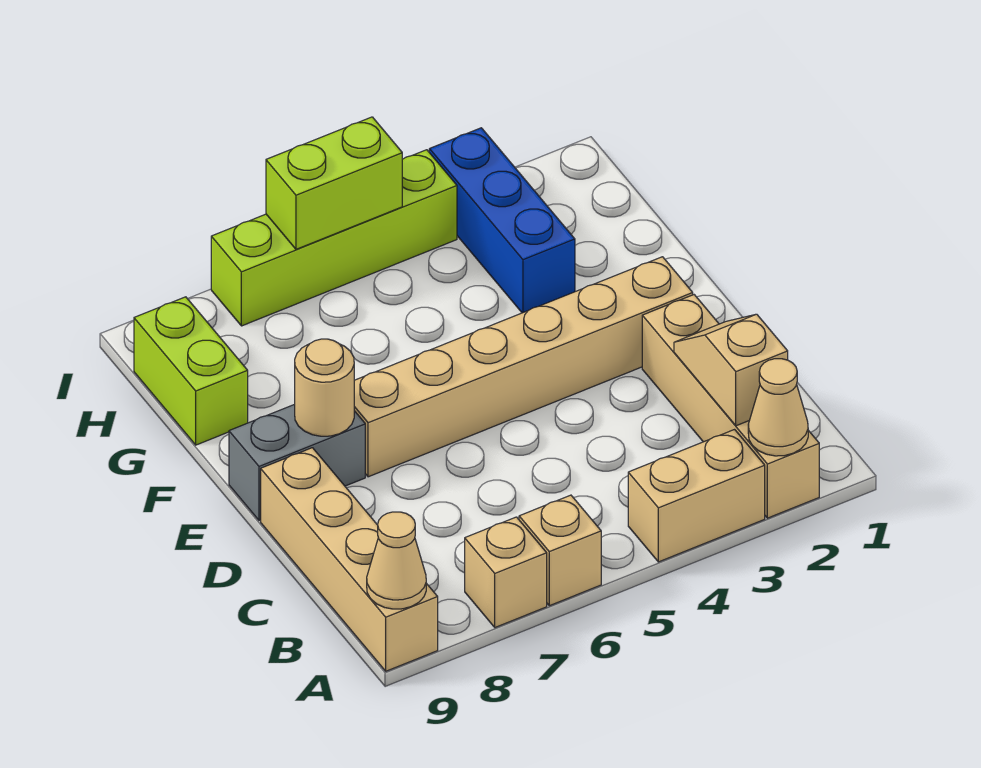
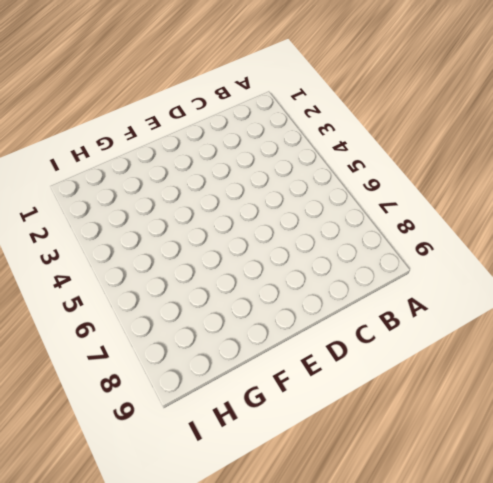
none -> tan 1x4 brick [642,295,819,518]
none -> tan 1x2 brick [628,430,765,562]
none -> tan 1x1 brick [519,495,601,606]

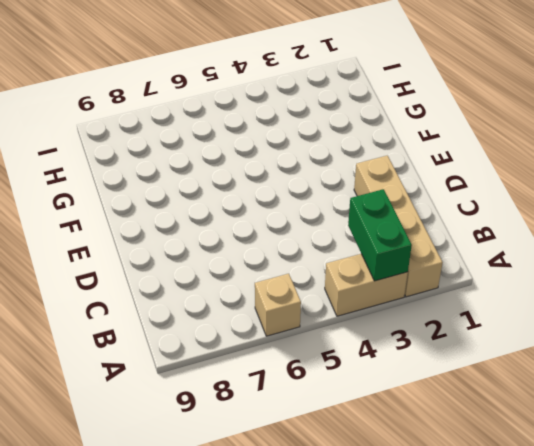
green 1x2 brick [348,189,412,281] -> none
none -> tan 1x1 brick [465,517,547,627]
none -> tan 1x4 brick [261,448,438,671]
none -> tan 1x6 brick [354,257,693,477]

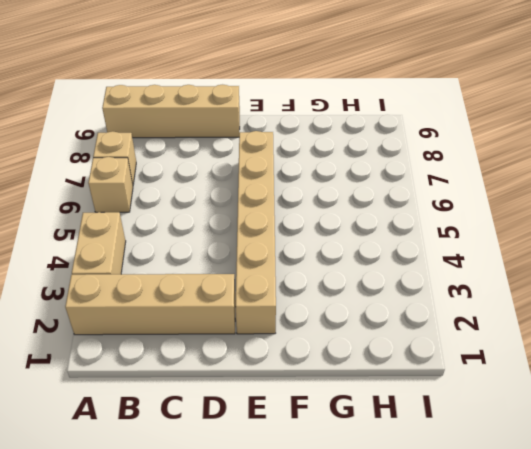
none -> grey 1x2 brick [229,404,365,521]
none -> blue 1x3 brick [429,128,575,313]
none -> lime 1x2 brick [134,297,248,445]

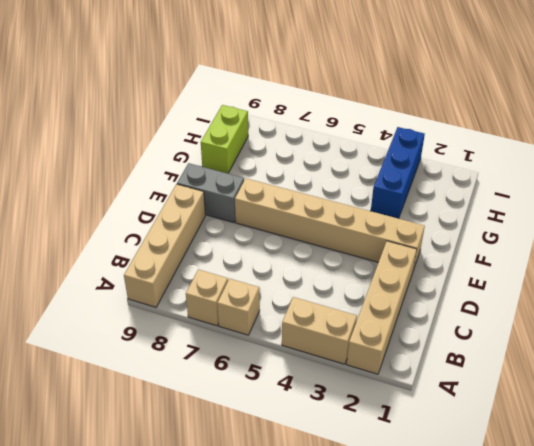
none -> lime 1x4 brick [211,150,457,326]
none -> tan 1x1 cone [748,359,808,456]
none -> tan 1x1 cone [367,512,426,609]

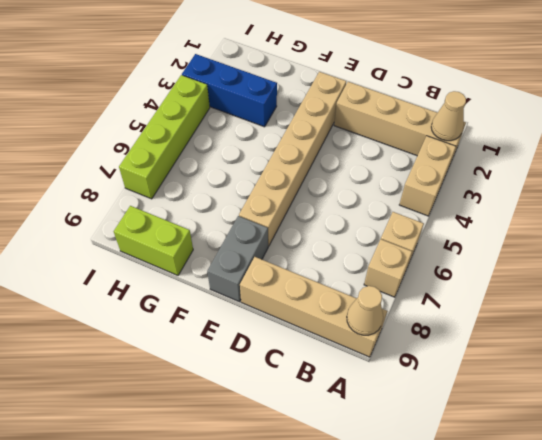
none -> tan 1x2 slope [674,314,788,426]
none -> tan 1x1 round brick [295,339,354,436]
none -> lime 1x2 brick [266,117,402,249]

